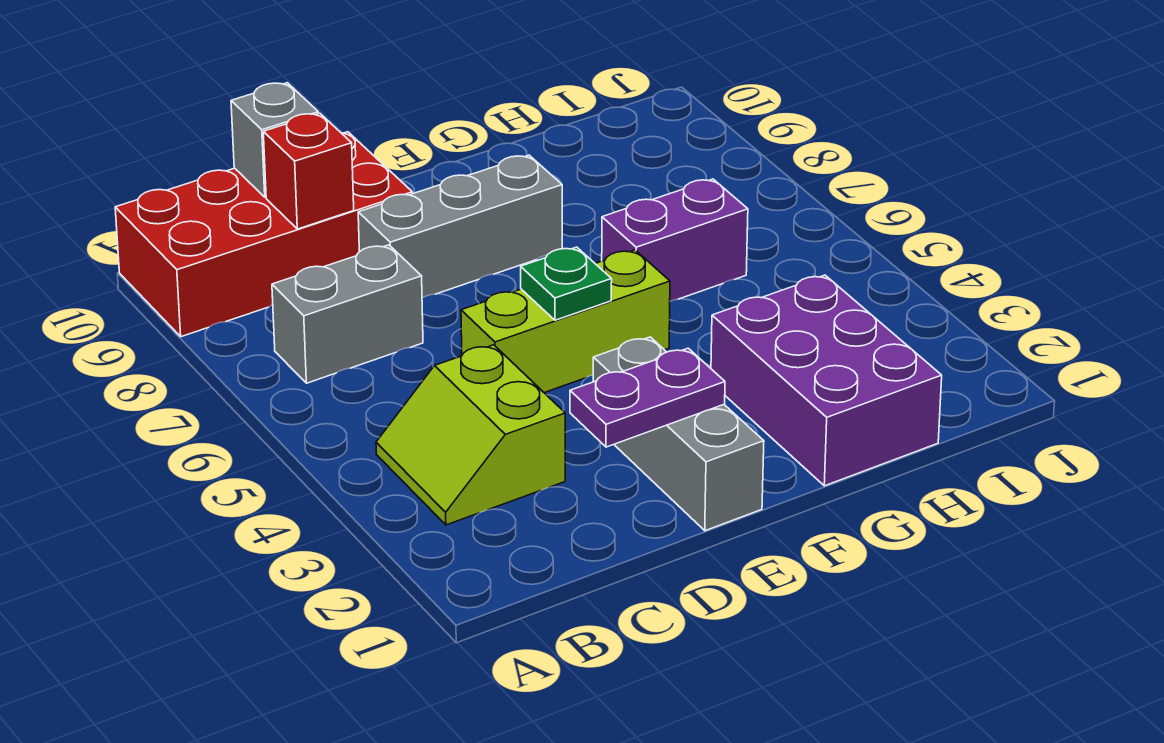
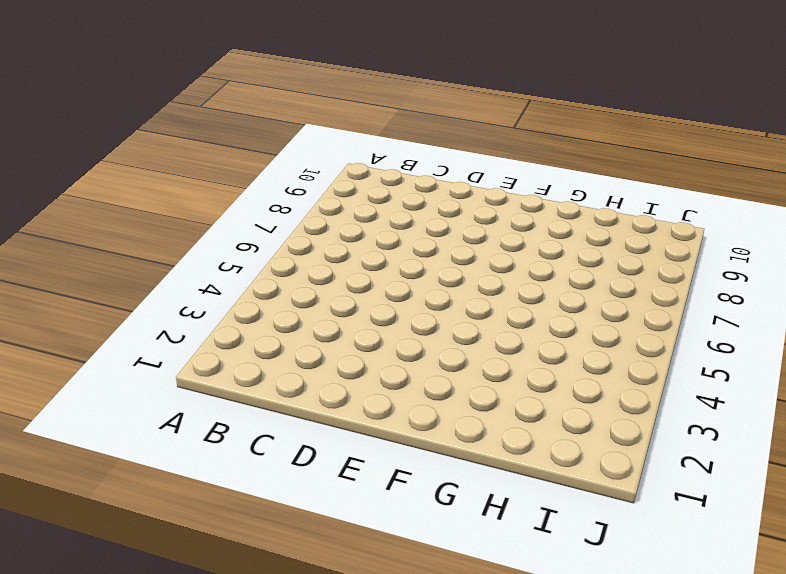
none -> red 2x4 brick [115,132,412,337]
none -> lime 2x2 slope [376,345,565,525]
none -> grey 1x2 brick [272,245,423,383]

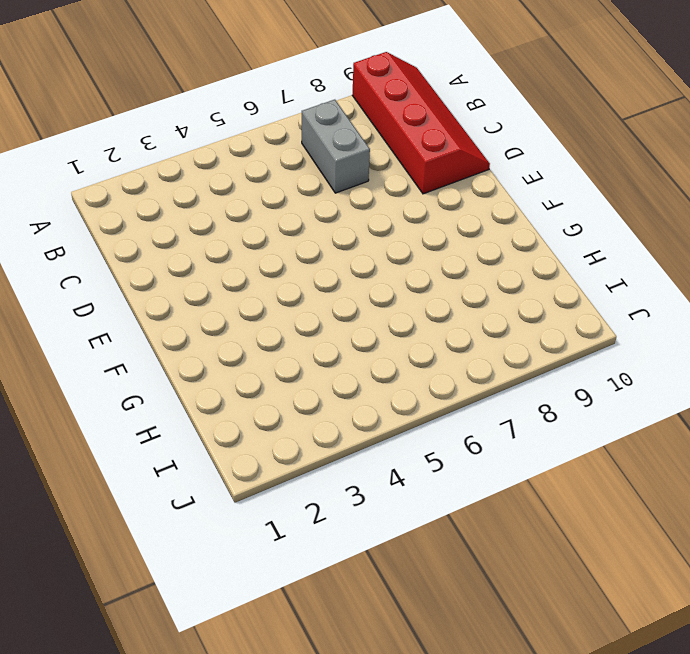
red 2x4 slope [352,52,490,194] -> red 2x4 brick [115,132,412,337]
none -> lime 2x2 slope [376,345,565,525]
none -> lime 1x3 brick [461,250,670,393]
none -> grey 1x3 brick [358,155,562,298]

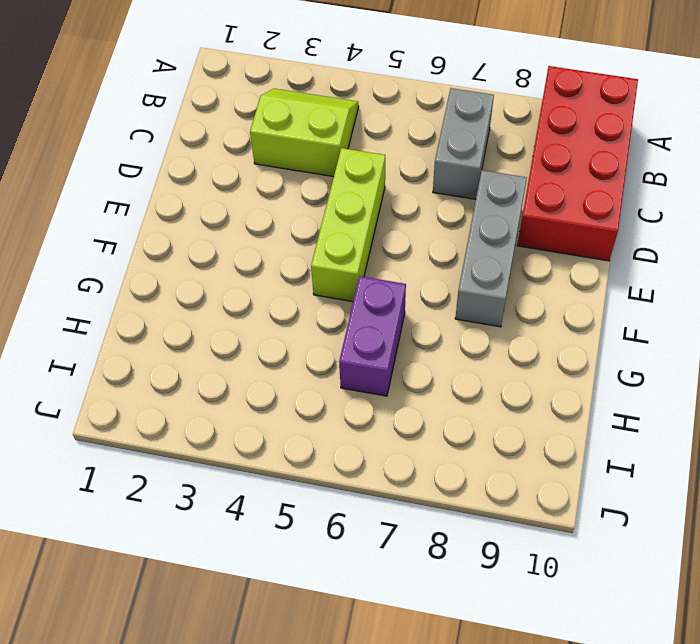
none -> grey 1x3 brick [593,337,764,531]
none -> purple 2x3 brick [711,275,942,486]
none -> red 1x1 brick [263,113,354,229]

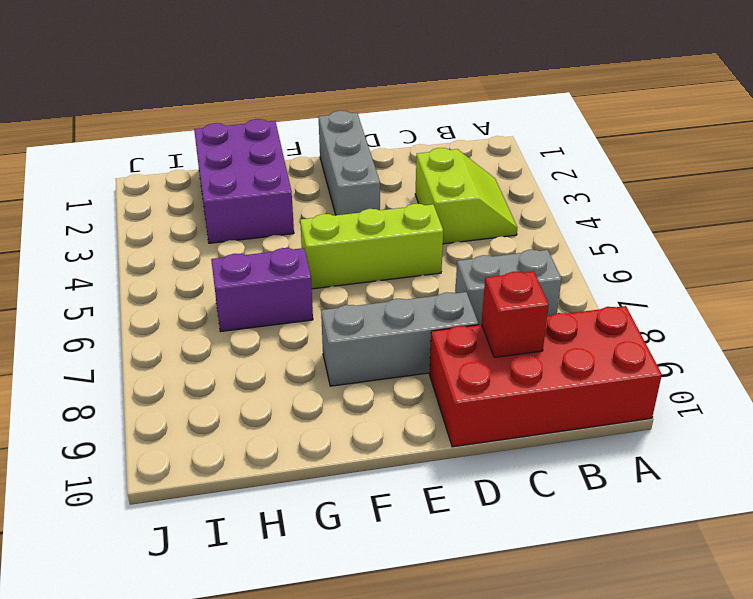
none -> grey 1x1 brick [231,83,318,197]
none -> purple 1x2 plate [570,348,725,447]
none -> green 1x1 plate [521,247,612,320]

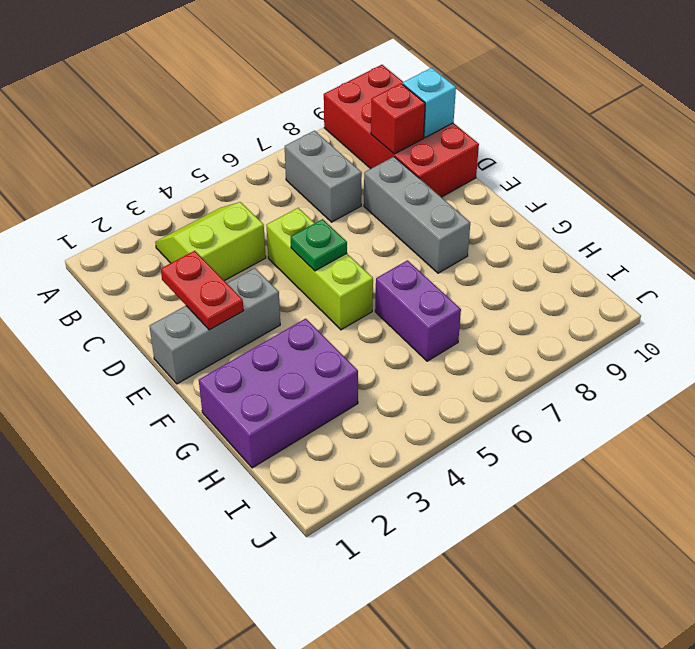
cyan 1x1 brick [403,68,456,138] -> grey 1x1 brick [231,83,318,197]
red 1x2 plate [161,251,244,330] -> purple 1x2 plate [570,348,725,447]

